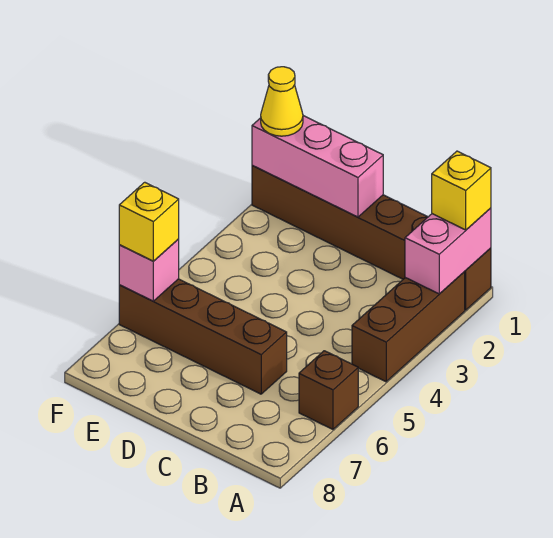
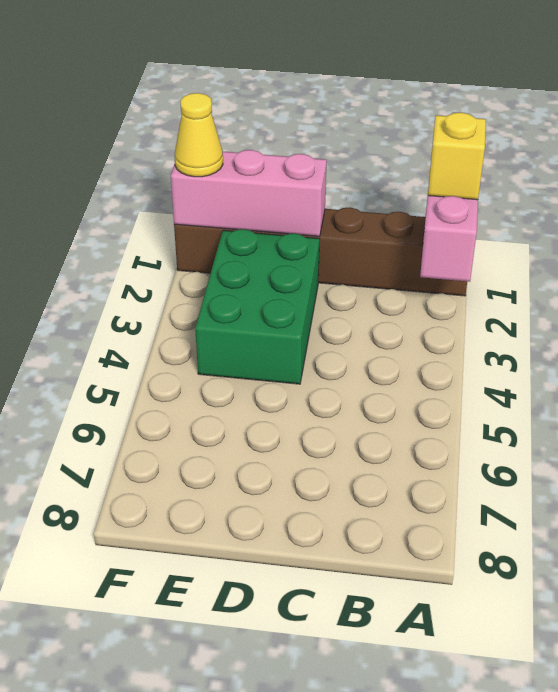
green 2x3 brick [195,229,319,384] -> none
none -> brown 1x3 brick [352,272,465,382]
none -> brown 1x1 brick [299,351,358,429]

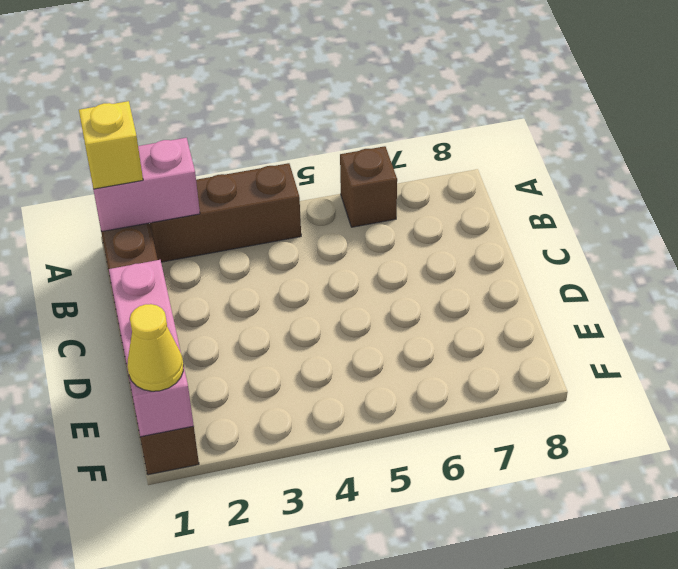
none -> brown 1x4 brick [119,279,287,394]
none -> pink 1x1 brick [119,239,179,301]

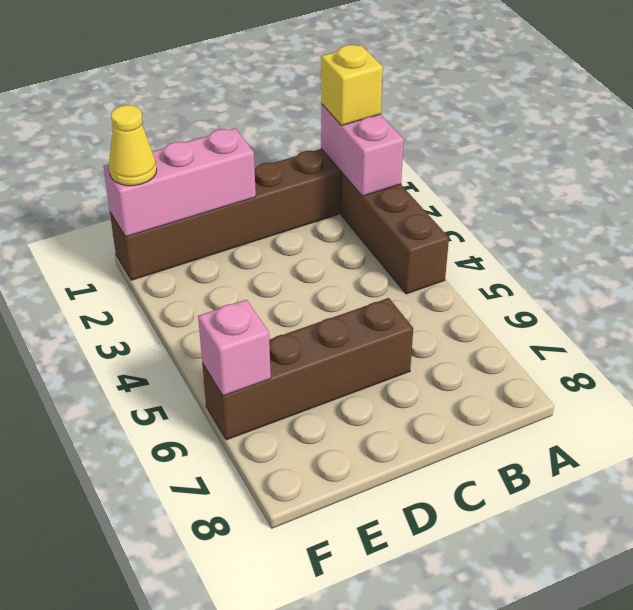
none -> brown 1x1 brick [299,351,358,429]
none -> yellow 1x1 brick [119,182,179,261]

